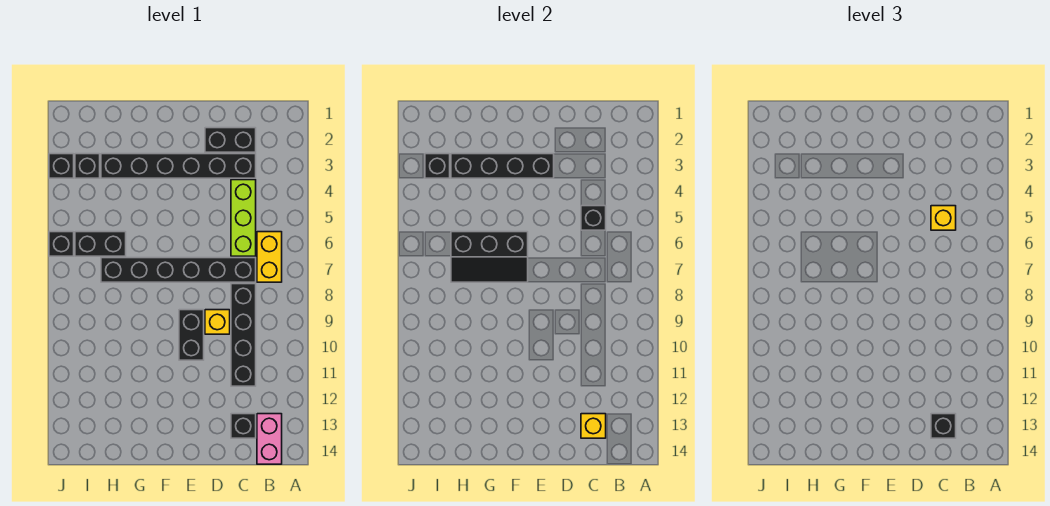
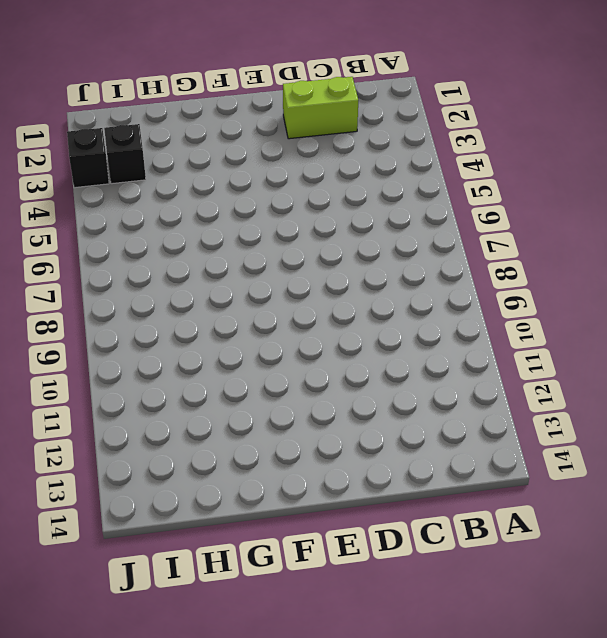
lime 1x2 brick [283,77,358,139] -> black 1x2 brick [205,128,256,152]
none -> yellow 1x2 brick [257,232,282,282]
none -> pink 1x2 brick [257,414,282,464]
none -> black 1x6 brick [101,154,256,178]

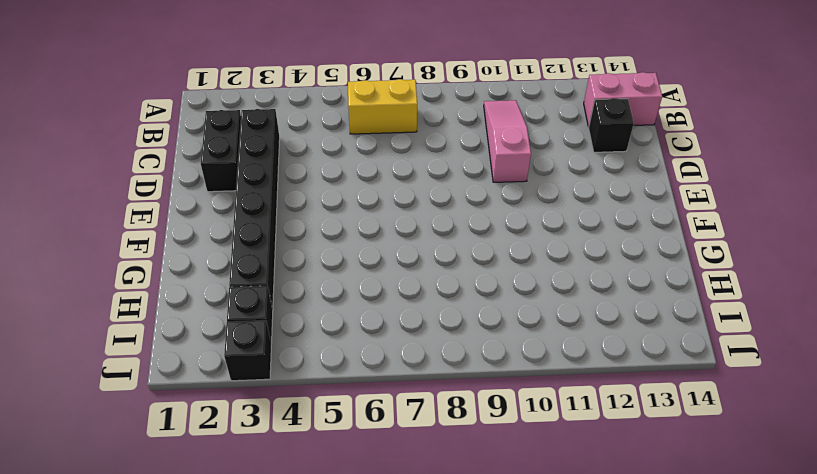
pink 1x3 slope [484,100,531,182] -> black 1x4 brick [231,284,256,386]
none -> lime 1x3 brick [231,180,256,256]
none -> black 1x6 brick [101,258,256,282]
none -> yellow 1x1 brick [205,310,230,334]

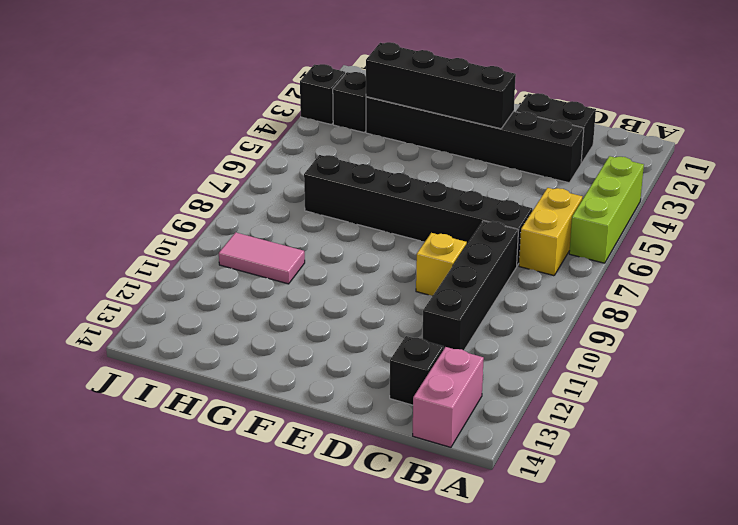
lime 1x3 brick [569,156,644,263] -> lime 1x3 brick moved to [231,180,256,256]
pink 1x2 tile [219,232,305,284] -> none
none -> black 1x2 brick [179,310,204,360]
none -> black 1x2 brick [75,232,126,256]
none -> black 1x1 brick [49,232,74,256]

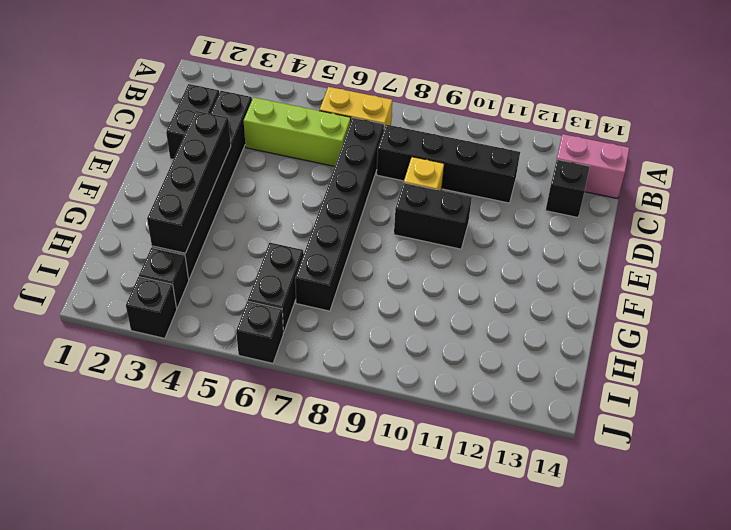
none -> black 1x1 brick [581,206,606,230]
none -> yellow 1x1 brick [581,414,606,438]
none -> black 2x3 slope [451,232,528,282]

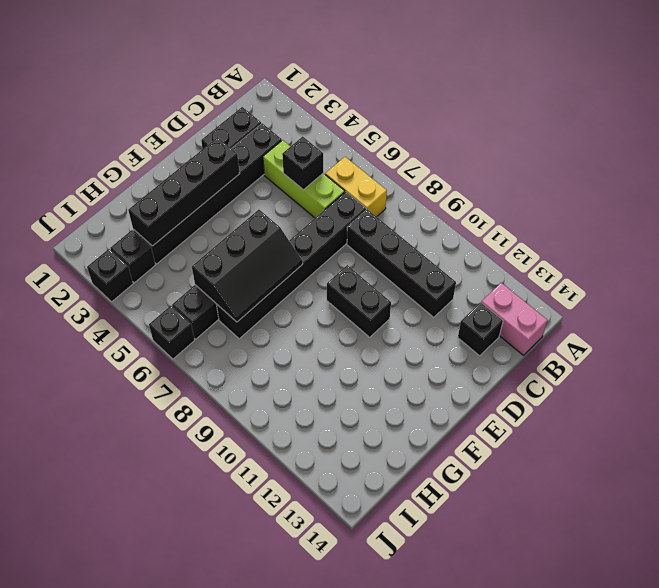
none -> yellow 1x1 brick [205,310,230,334]
none -> yellow 1x1 brick [581,414,606,438]
none -> black 1x1 brick [425,154,450,178]

